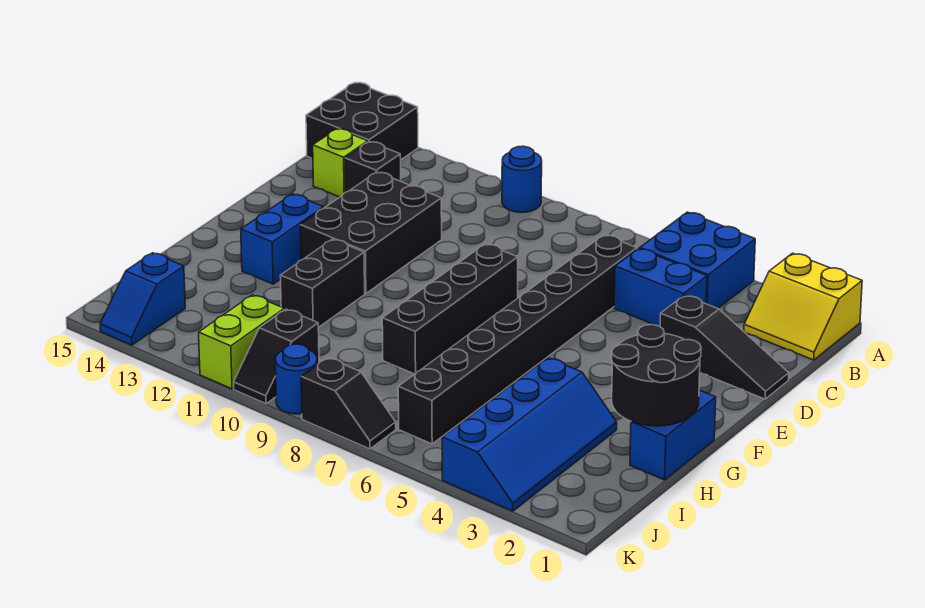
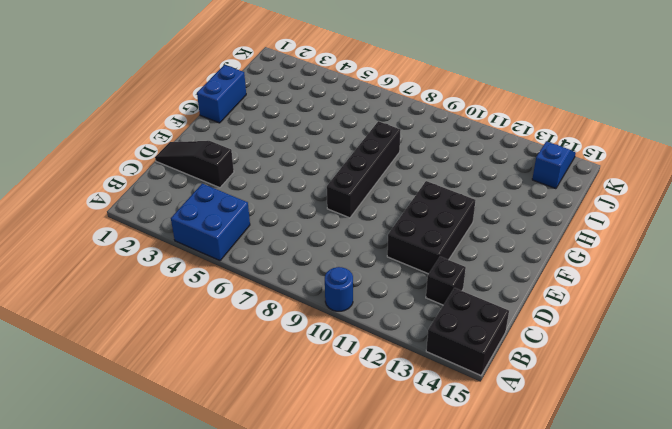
none -> yellow 2x2 slope [744,253,862,360]
none -> blue 1x2 brick [614,249,707,326]
none -> black 1x8 brick [398,235,637,444]

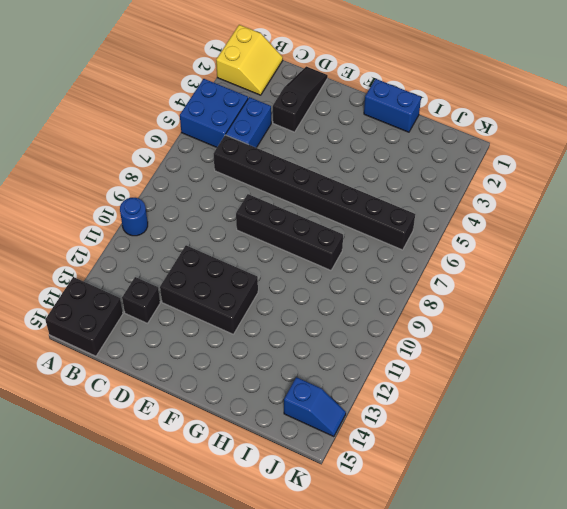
none -> lime 1x1 brick [313,129,368,197]
none -> blue 1x2 brick [241,194,324,284]
none -> black 1x2 brick [280,239,365,328]

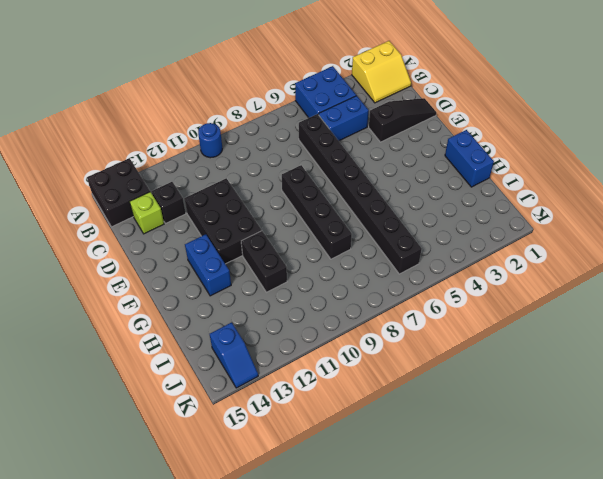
none -> blue 2x4 slope [442,358,617,511]
none -> black 1x2 slope [234,309,319,404]
none -> lime 1x2 brick [199,295,284,389]

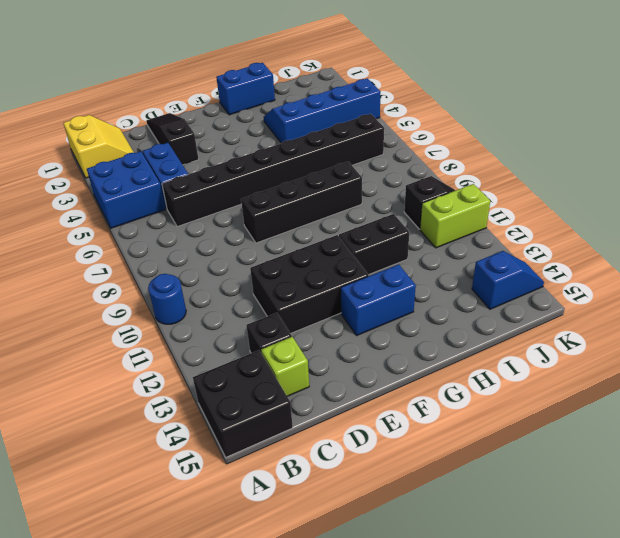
none -> black 1x2 slope [301,358,396,449]
none -> blue 1x1 round brick [275,344,317,414]
none -> black 2x2 round brick [612,325,701,426]

